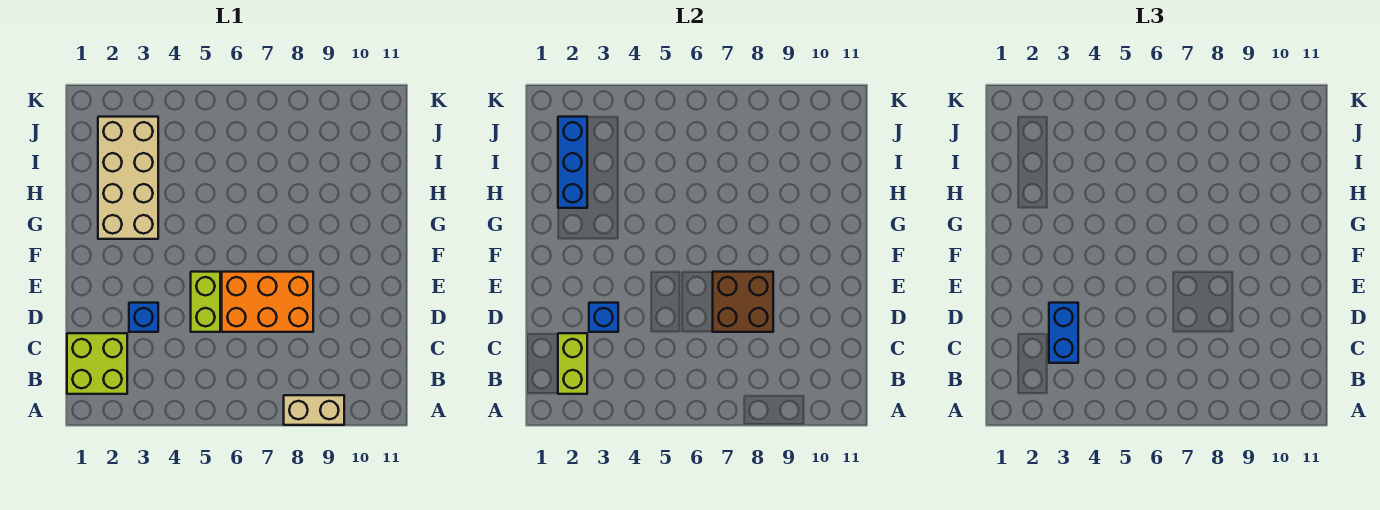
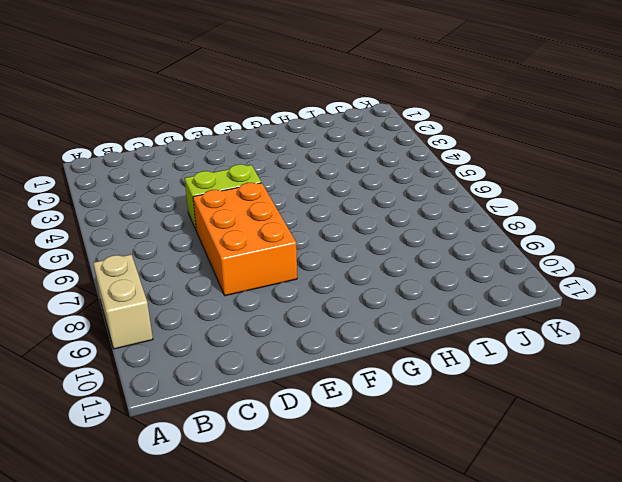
none -> lime 2x2 brick [67,333,127,394]
none -> blue 1x1 brick [129,303,158,332]

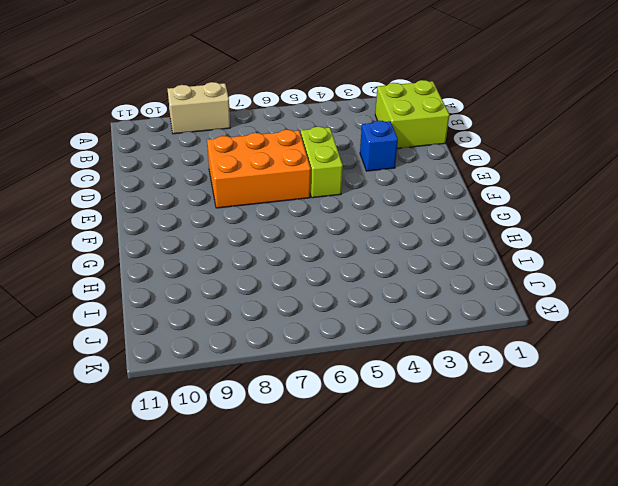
none -> tan 2x4 brick [98,117,158,239]
none -> lime 1x2 brick [558,333,587,394]

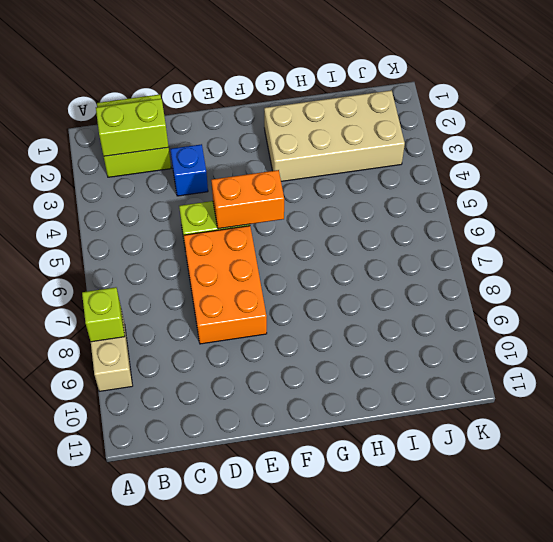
lime 1x1 brick [82,287,125,342] -> none
orange 1x2 brick [211,170,284,229] -> none
none -> blue 1x1 brick [589,303,618,332]
none -> brown 2x2 brick [713,272,773,332]

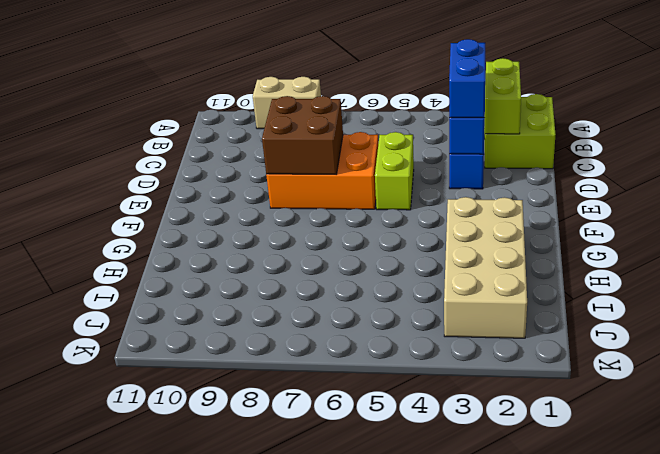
none -> blue 1x3 brick [558,117,587,208]

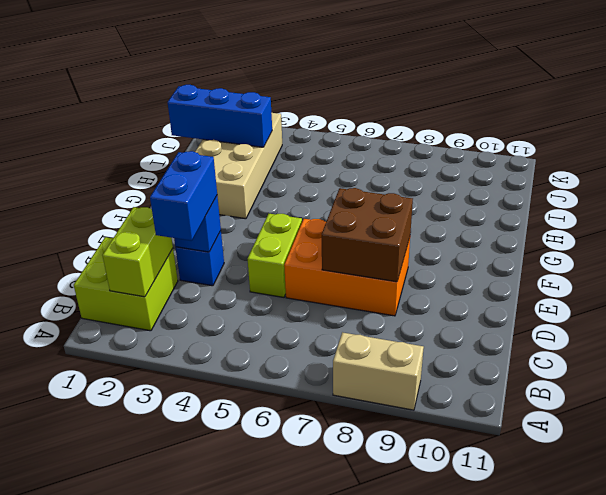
blue 1x3 brick [168,85,272,147] -> blue 1x3 brick turned to [558,117,587,208]

